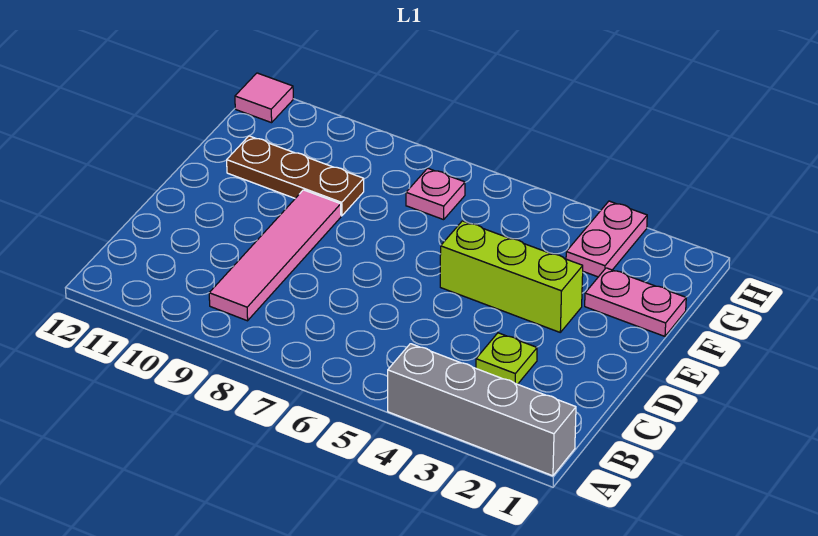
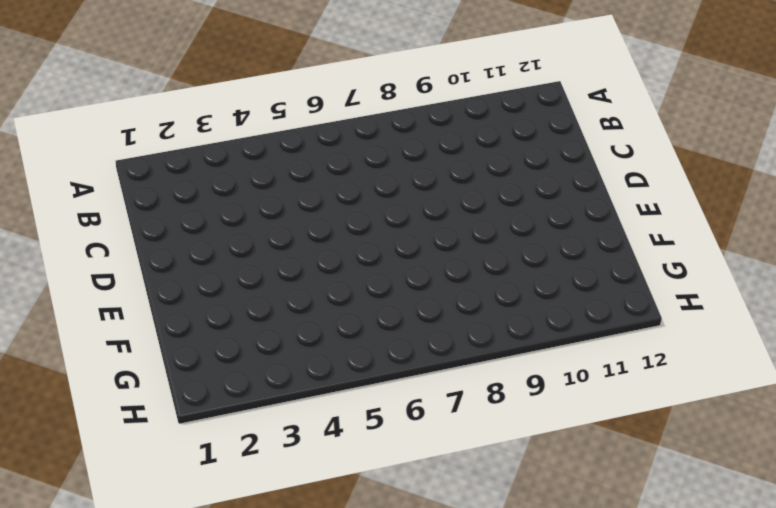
none -> grey 1x4 brick [388,344,576,476]
none -> pink 1x4 tile [209,190,341,321]

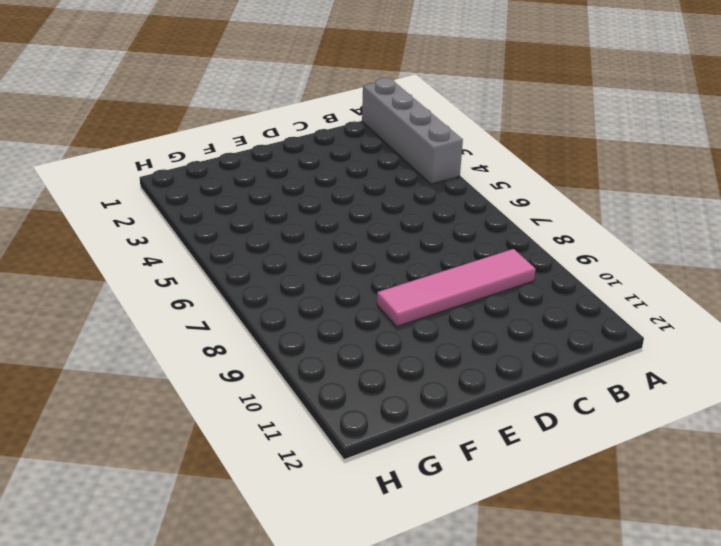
none -> lime 1x1 plate [476,333,537,384]
none -> lime 1x3 brick [440,221,583,332]

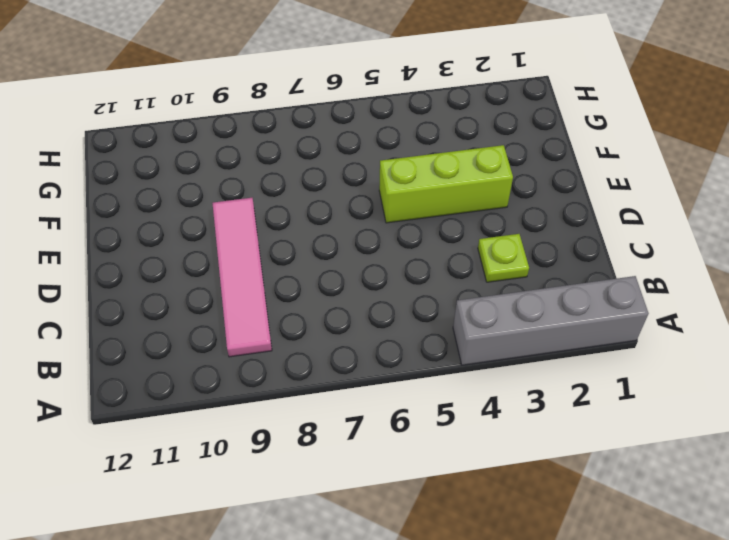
none -> pink 1x2 plate [585,268,686,336]
none -> brown 1x3 plate [227,136,364,216]

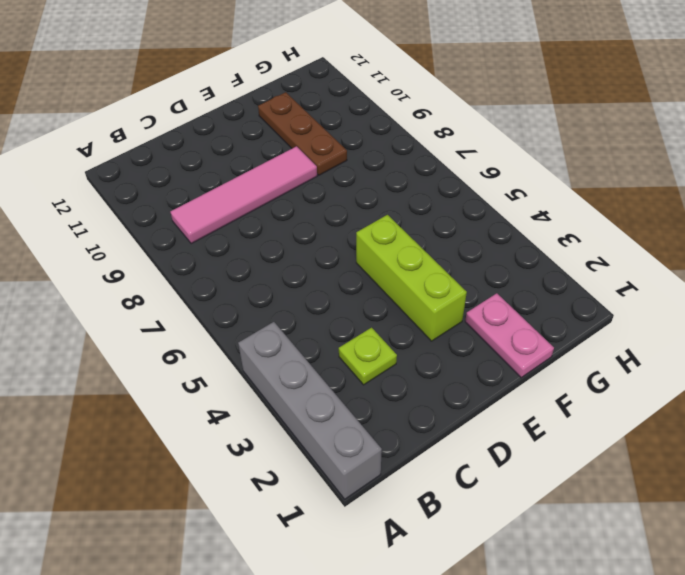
none -> pink 1x2 plate [566,201,647,277]
none -> pink 1x1 plate [406,168,465,220]

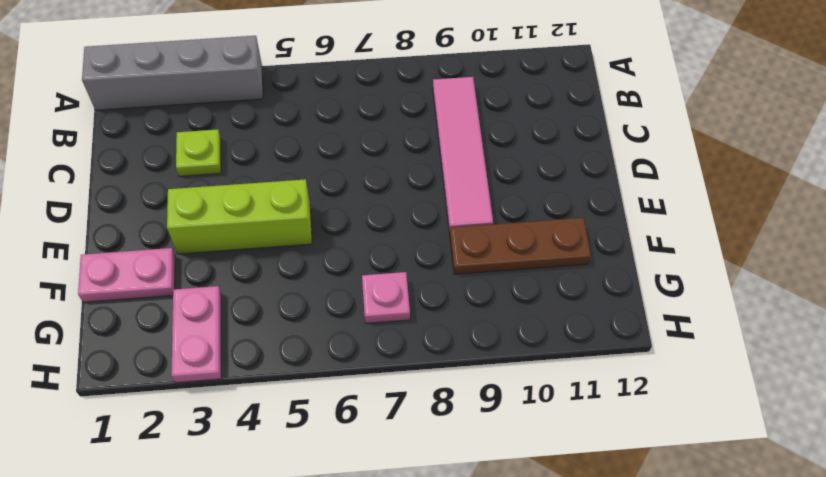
none -> pink 1x1 tile [235,73,293,123]

